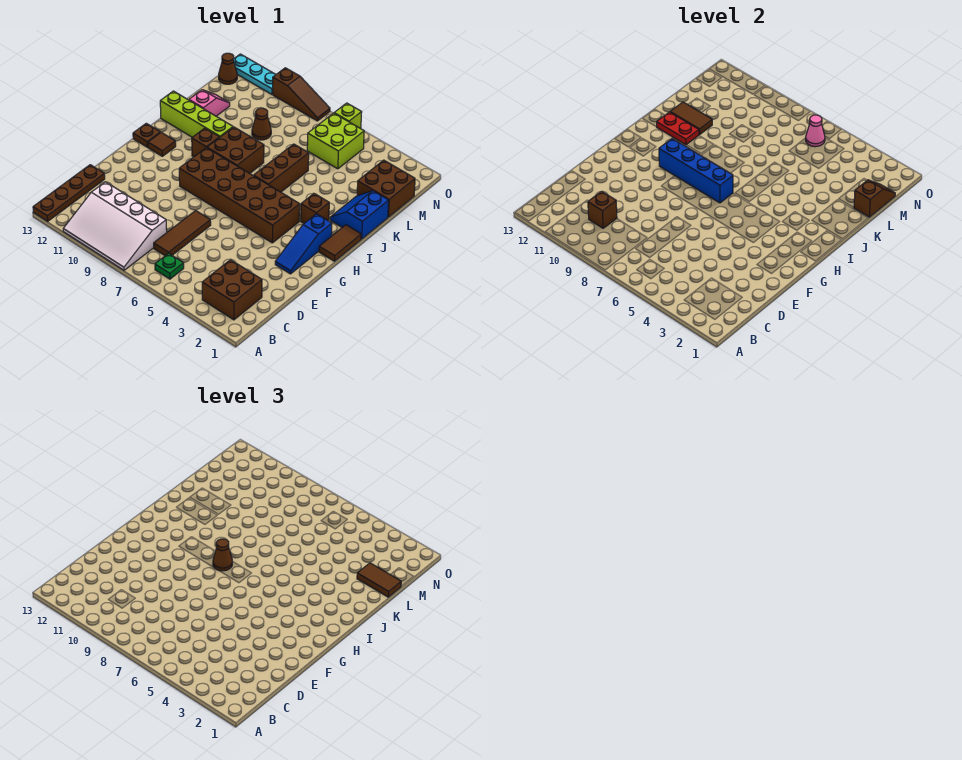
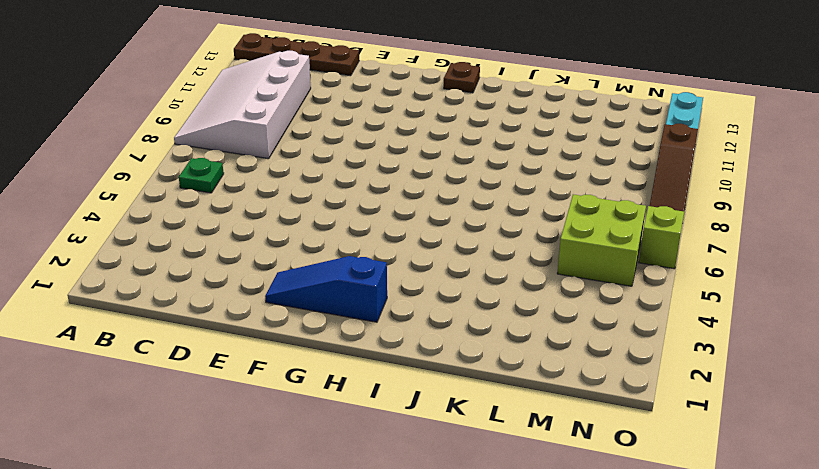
none -> brown 2x2 brick [202,260,262,320]
none -> brown 1x3 tile [154,211,211,256]
none -> brown 2x6 brick [179,148,300,243]
none -> brown 1x2 tile [319,225,361,261]

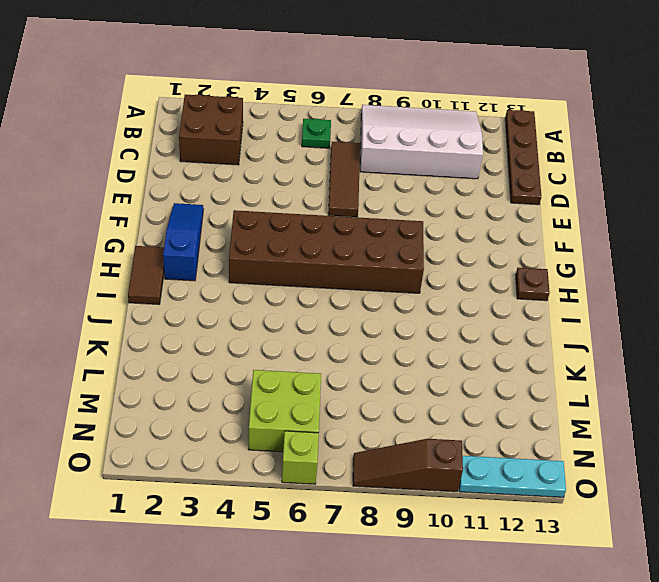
none -> brown 1x1 tile [148,132,176,156]
none -> brown 1x1 brick [301,194,329,223]
none -> brown 1x3 brick [254,144,309,192]
none -> brown 2x2 brick [207,127,264,173]

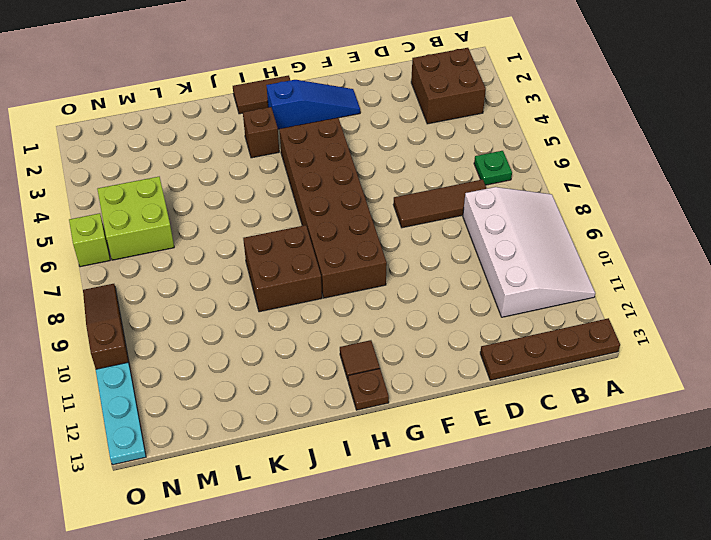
none -> brown 1x3 brick [254,144,309,192]
none -> brown 1x1 brick [192,128,219,157]
none -> blue 2x2 slope [330,191,389,239]
none -> lime 1x4 brick [160,91,233,138]

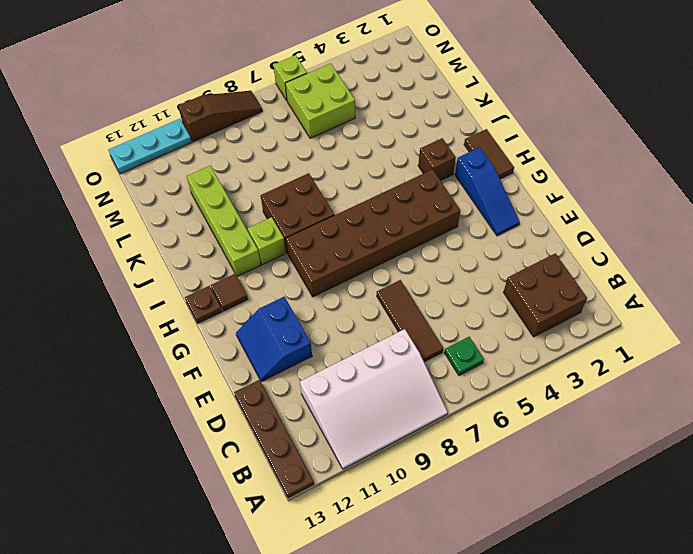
blue 2x2 slope [236,297,312,382] -> blue 2x2 slope moved to [330,191,389,239]
lime 1x1 brick [248,217,286,265] -> brown 1x1 brick [192,128,219,157]
lime 1x4 brick [187,166,261,277] -> lime 1x4 brick turned to [160,91,233,138]
none -> brown 1x3 brick [254,144,309,192]
none -> pink 1x2 slope [189,90,230,116]
none -> brown 2x2 brick [357,160,415,217]
none -> brown 1x1 cone [252,108,271,140]

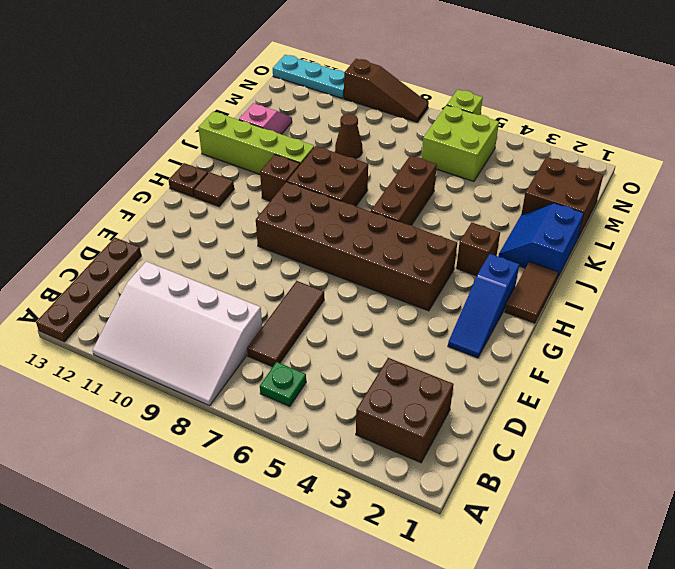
none -> brown 1x1 cone [219,53,237,84]
none -> brown 1x1 brick [588,191,617,228]
none -> blue 1x4 brick [659,139,733,203]
none -> red 1x2 plate [657,112,699,145]

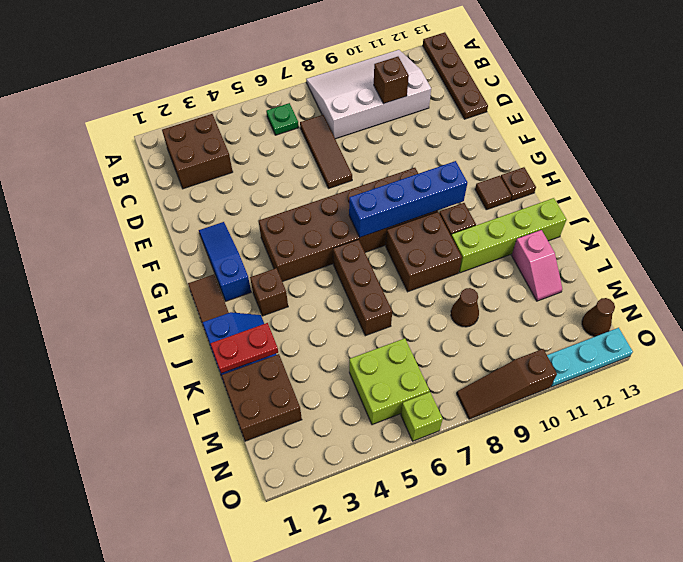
red 1x2 plate [210,323,278,373] -> red 1x2 plate moved to [657,112,699,145]
none -> brown 1x2 tile [670,102,712,135]
none -> brown 1x2 slope [854,180,895,217]
none -> pink 1x1 cone [806,115,825,147]
none -> brown 1x1 cone [213,539,232,571]

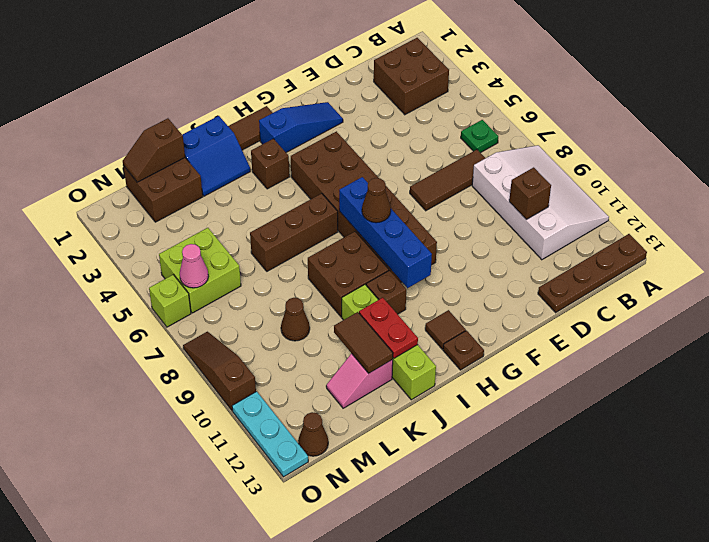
none -> brown 1x2 tile [357,563,401,597]

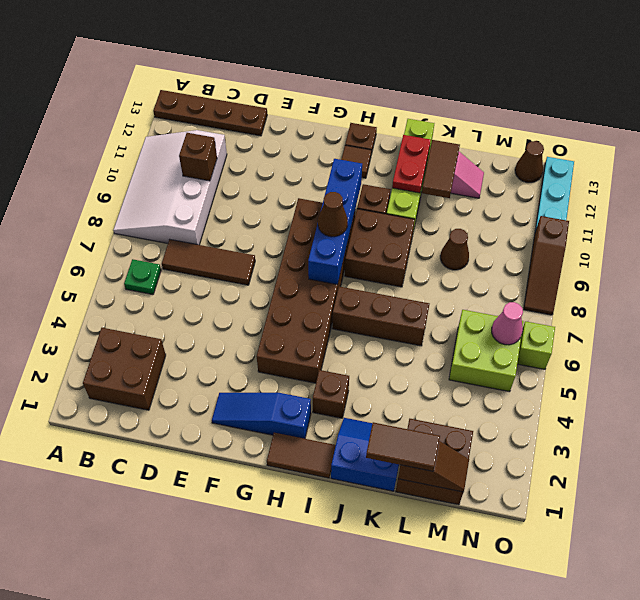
brown 1x2 tile [366,422,440,471] -> brown 1x2 tile turned to [357,563,401,597]

